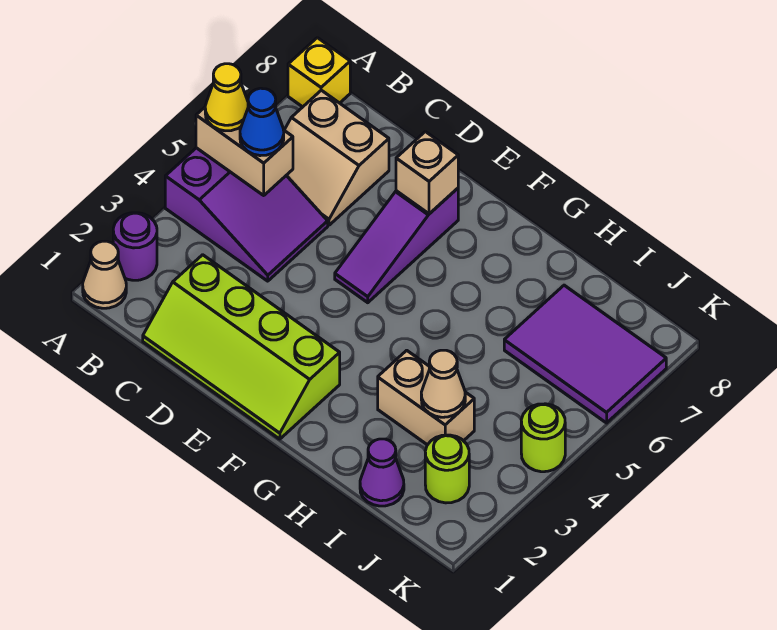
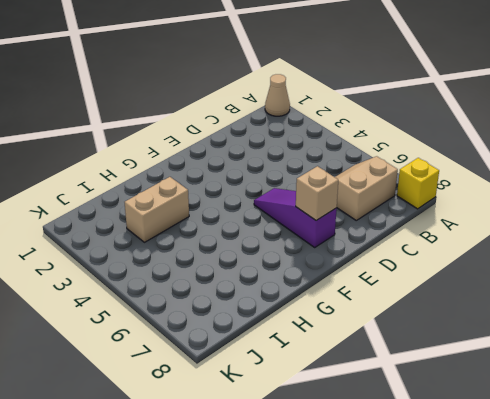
none -> purple 1x1 round brick [113,213,157,280]
none -> purple 2x3 slope [165,148,328,281]
none -> lime 2x4 slope [143,255,340,439]

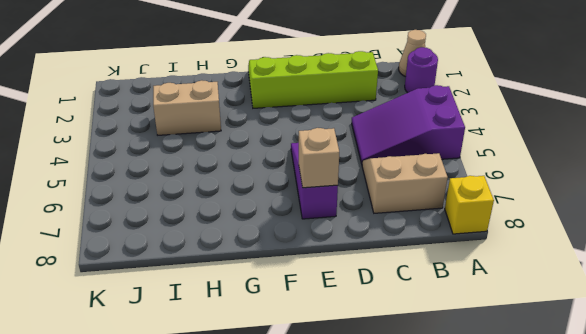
none -> purple 1x1 cone [360,439,404,506]
none -> purple 2x3 tile [504,285,666,423]
none -> lime 1x1 round brick [425,435,469,503]

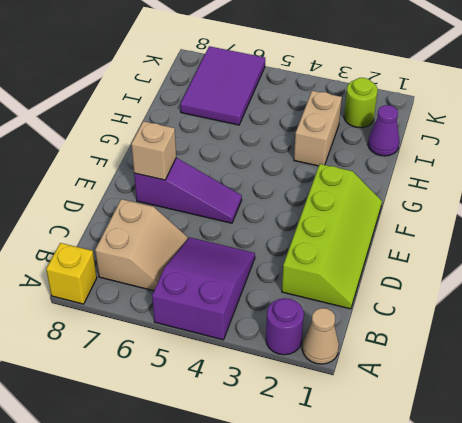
none -> lime 1x1 round brick [521,404,565,472]
none -> tan 1x2 brick [196,107,293,195]
none -> tan 1x1 cone [421,350,465,417]

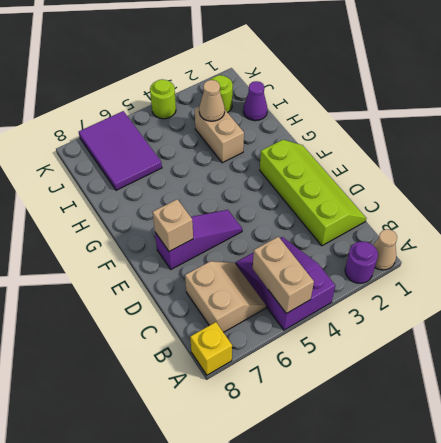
none -> yellow 1x1 cone [205,64,248,131]
none -> blue 1x1 cone [240,88,284,156]

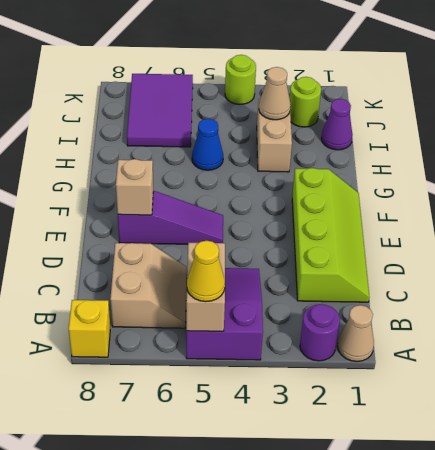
blue 1x1 cone [192,119,223,170] -> blue 1x1 cone moved to [240,88,284,156]

